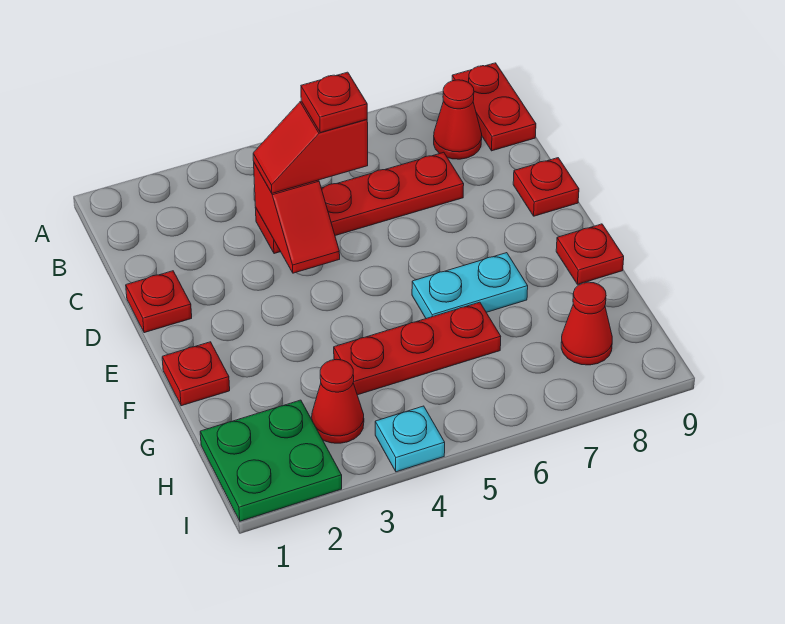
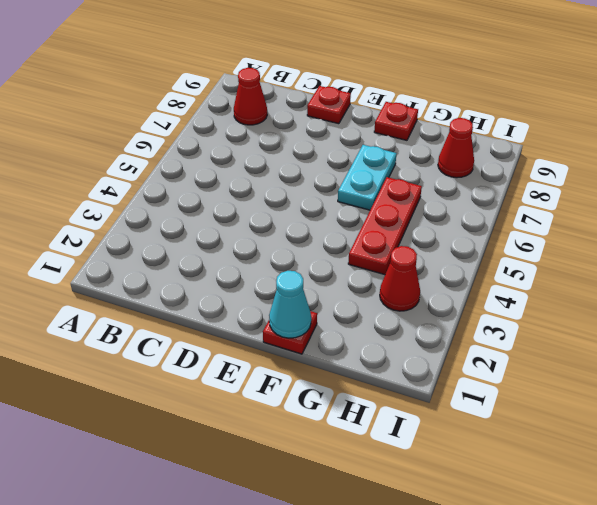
cyan 1x1 cone [269,271,311,338] -> none
none -> red 1x2 plate [452,63,536,151]
none -> red 1x4 plate [255,152,464,254]
none -> red 1x1 plate [126,271,192,333]

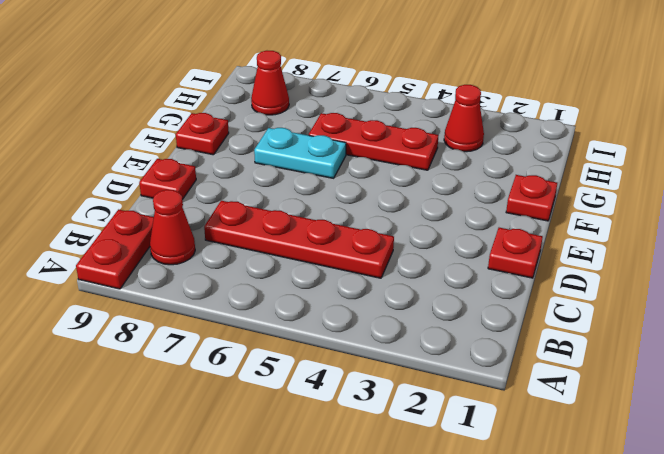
none -> green 2x2 plate [200,400,342,521]
none -> cyan 1x1 plate [375,406,445,472]
none -> red 1x2 slope [254,163,340,273]

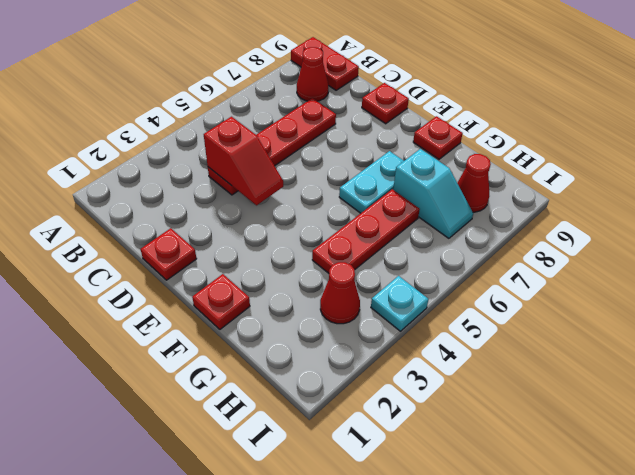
cyan 1x2 slope [393,149,473,238] -> none
none -> green 2x2 plate [200,400,342,521]
none -> red 1x2 slope [253,101,368,193]
none -> red 1x1 plate [301,72,367,132]

